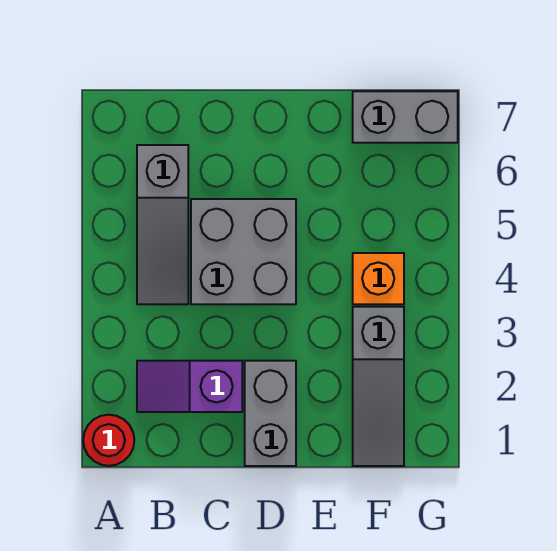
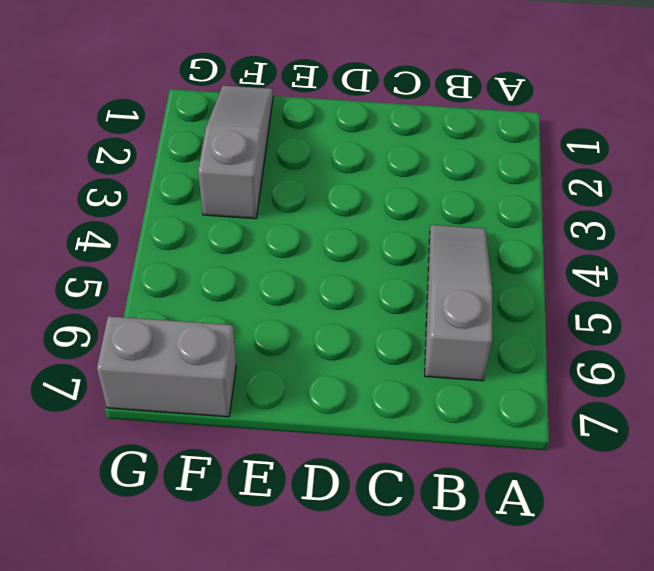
none -> red 1x1 round brick [83,415,134,466]
none -> purple 1x2 slope [137,361,242,412]

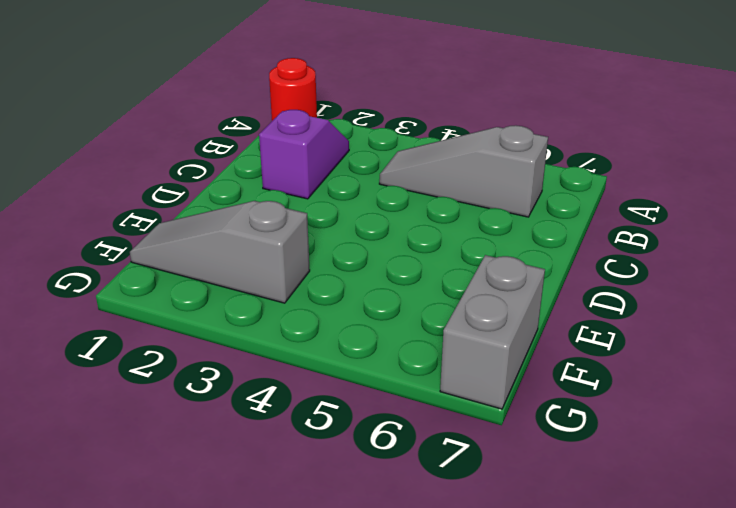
none -> grey 2x2 brick [191,199,296,304]
none -> grey 1x2 brick [245,361,296,466]

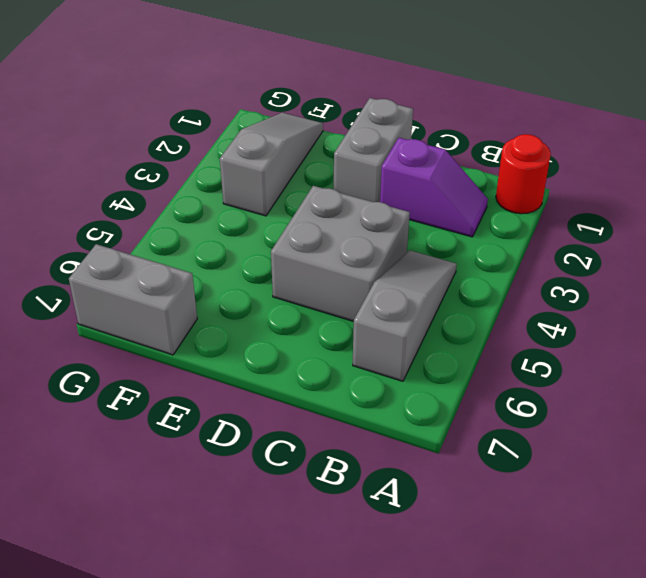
none -> orange 1x1 brick [353,253,404,304]

